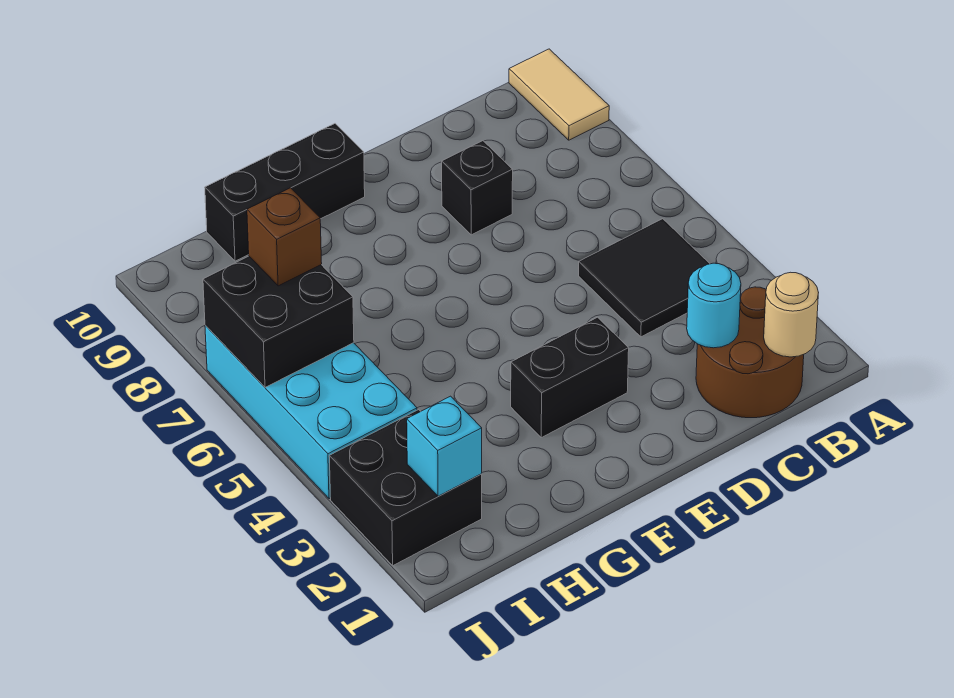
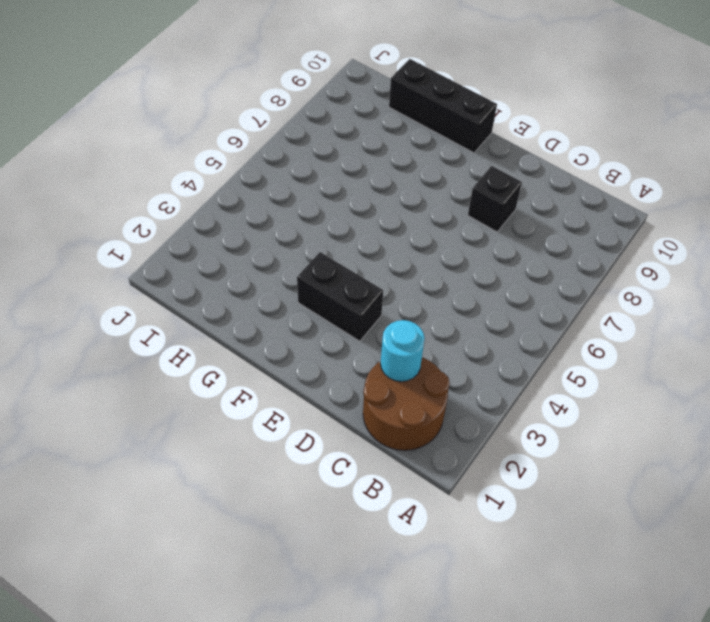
none -> tan 1x2 tile [509,49,609,140]
none -> black 2x2 tile [579,219,710,337]
none -> black 2x2 brick [329,410,482,566]

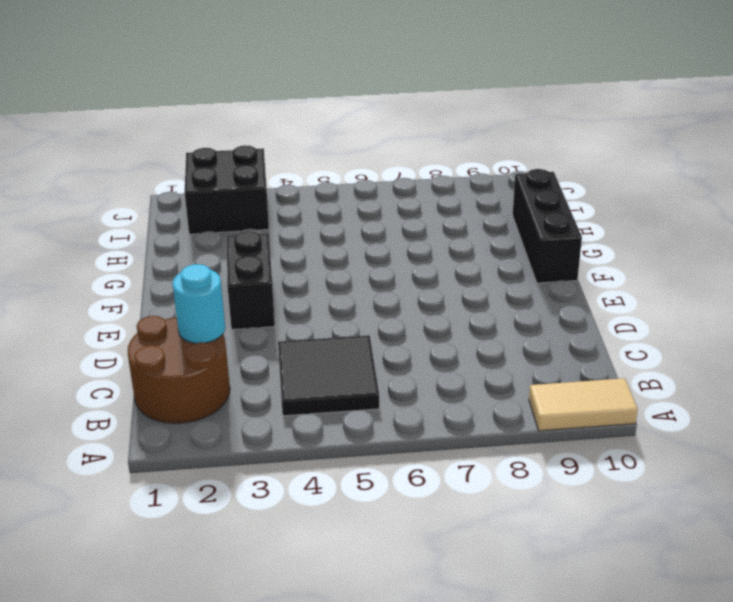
none -> black 1x1 brick [442,141,513,235]
none -> cyan 2x4 brick [205,325,417,499]
none -> tan 1x1 round brick [764,272,819,357]

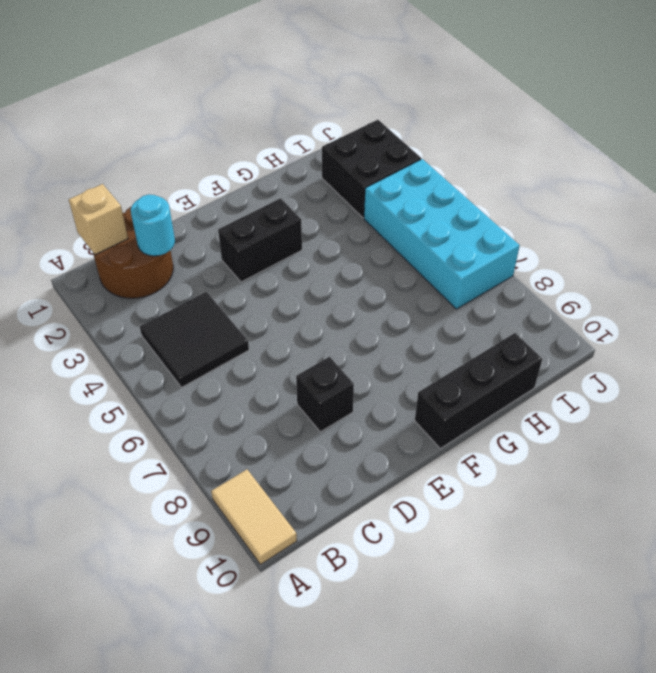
tan 1x1 brick [69,184,128,255] -> tan 1x1 round brick [764,272,819,357]
none -> cyan 1x1 brick [407,396,482,496]
none -> black 2x2 brick [203,256,354,387]
none -> brown 1x1 brick [247,188,322,286]

